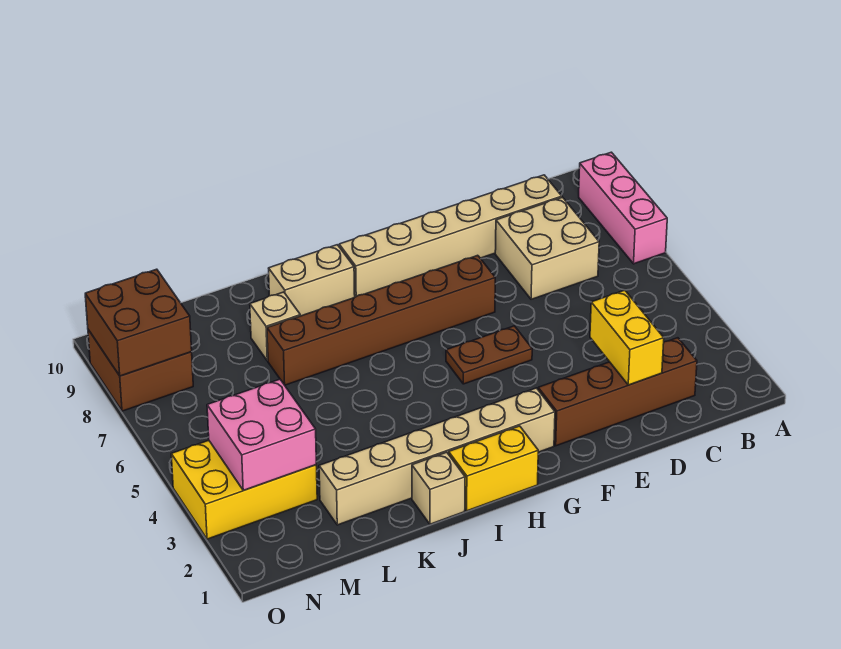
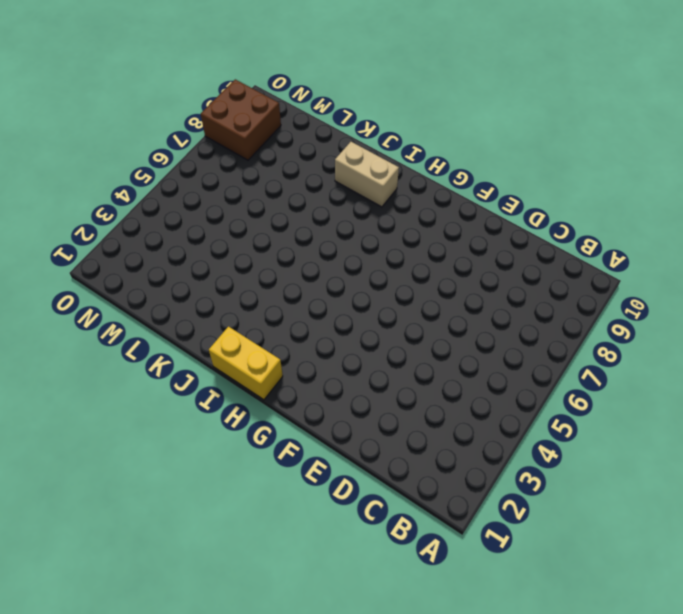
none -> pink 1x3 brick [579,152,667,264]
none -> brown 1x4 brick [538,338,697,446]
none -> tan 2x2 brick [495,197,599,299]

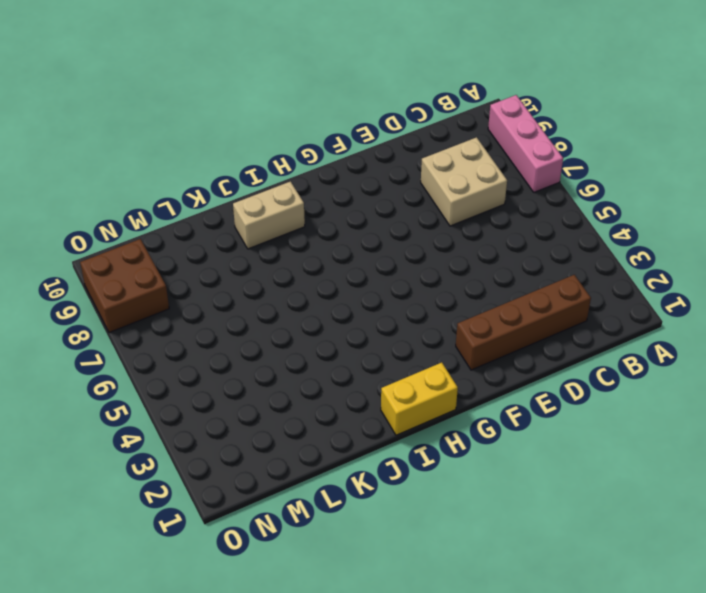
none -> tan 1x6 brick [339,175,562,297]
none -> brown 1x2 plate [446,326,532,384]
none -> brown 1x6 brick [267,255,495,385]

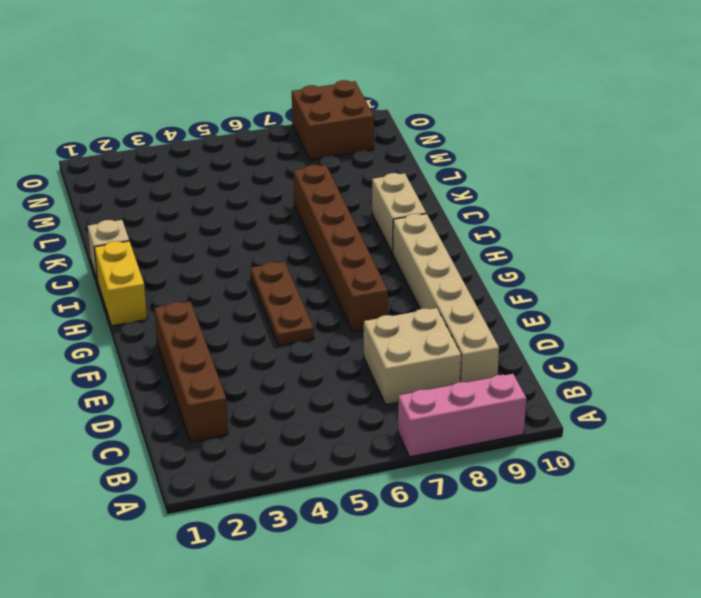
brown 1x3 plate [251,262,314,346] -> brown 1x2 plate [446,326,532,384]
none -> tan 1x6 brick [319,388,555,525]
none -> tan 1x1 brick [250,292,300,361]
none -> yellow 2x3 brick [171,440,317,539]

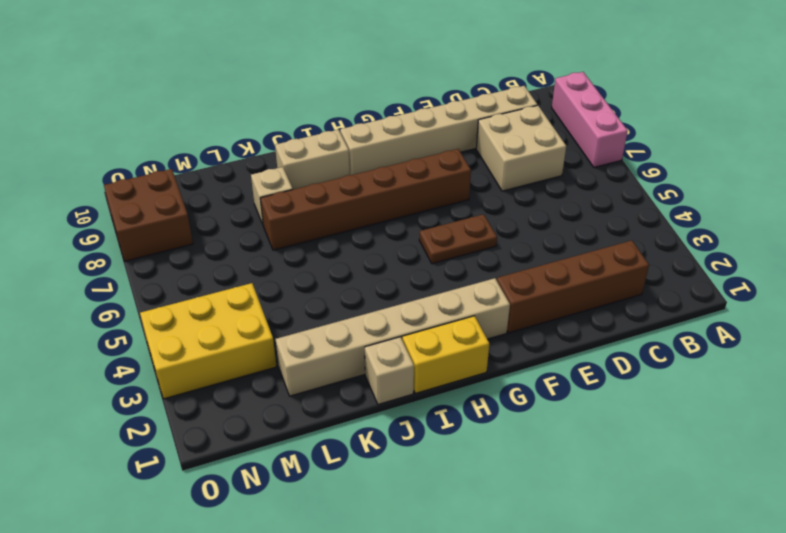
none -> yellow 1x2 brick [590,290,664,385]
none -> pink 2x2 brick [207,379,316,490]
none -> brown 2x2 brick [85,269,192,376]

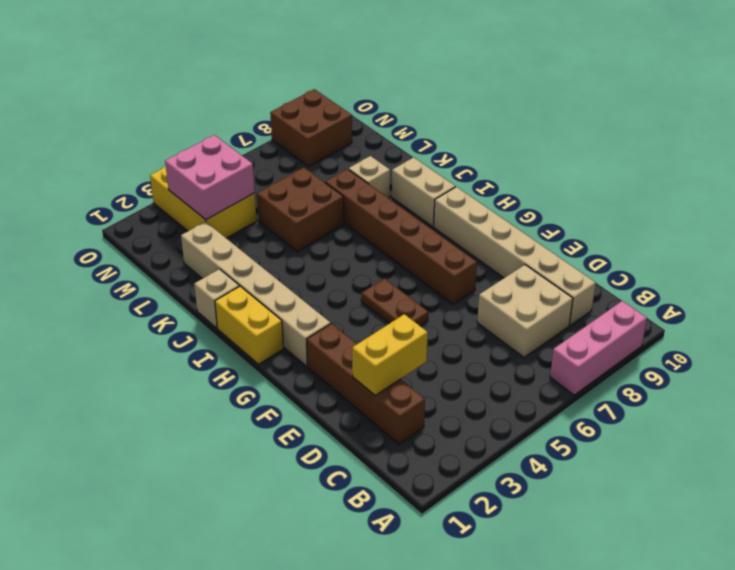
brown 2x2 brick [257,167,344,251] -> brown 2x2 brick moved to [85,269,192,376]

